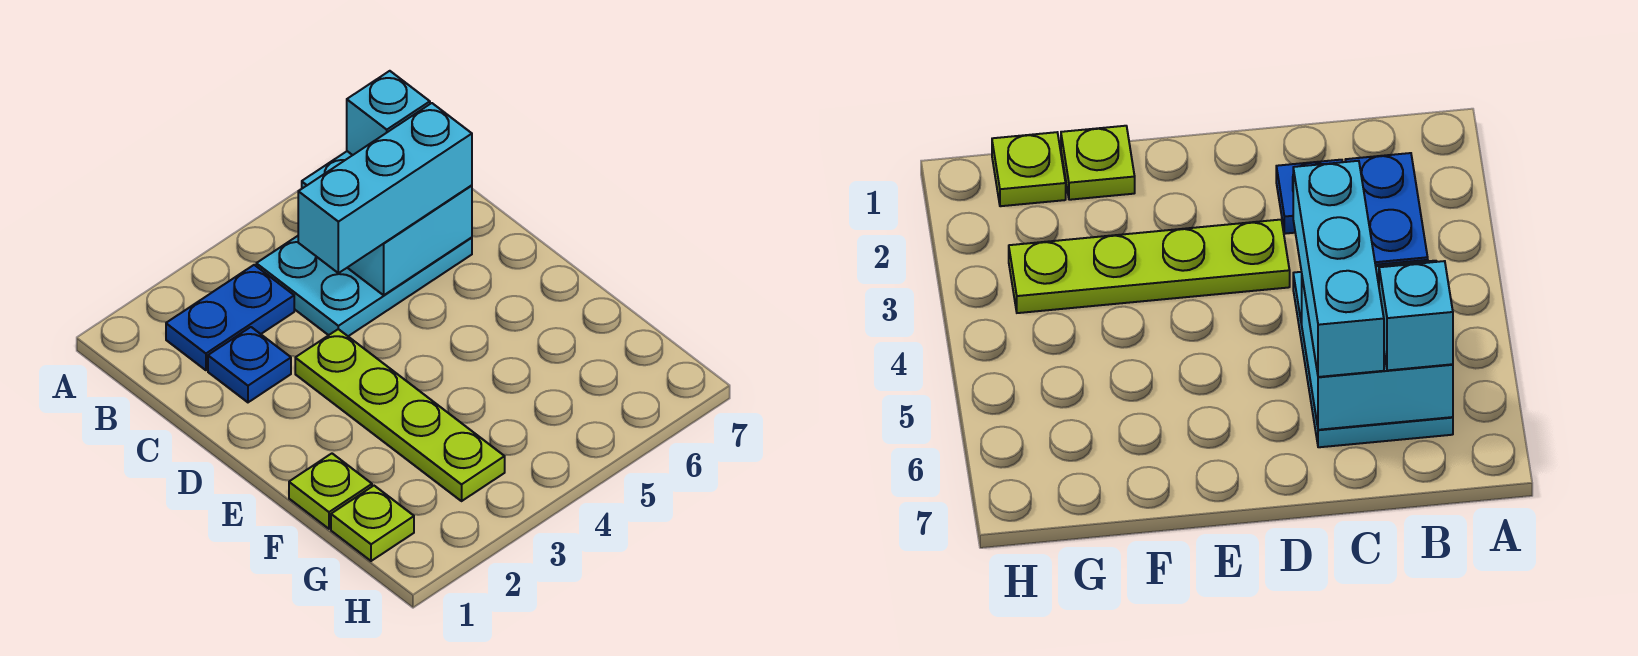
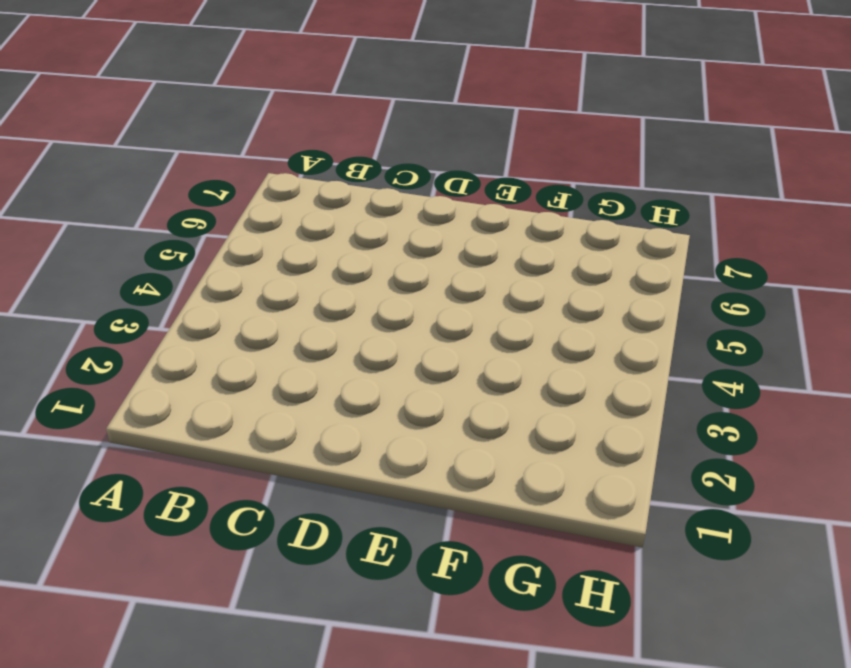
none -> blue 1x2 plate [166,265,294,370]
none -> cyan 2x3 plate [256,236,472,336]

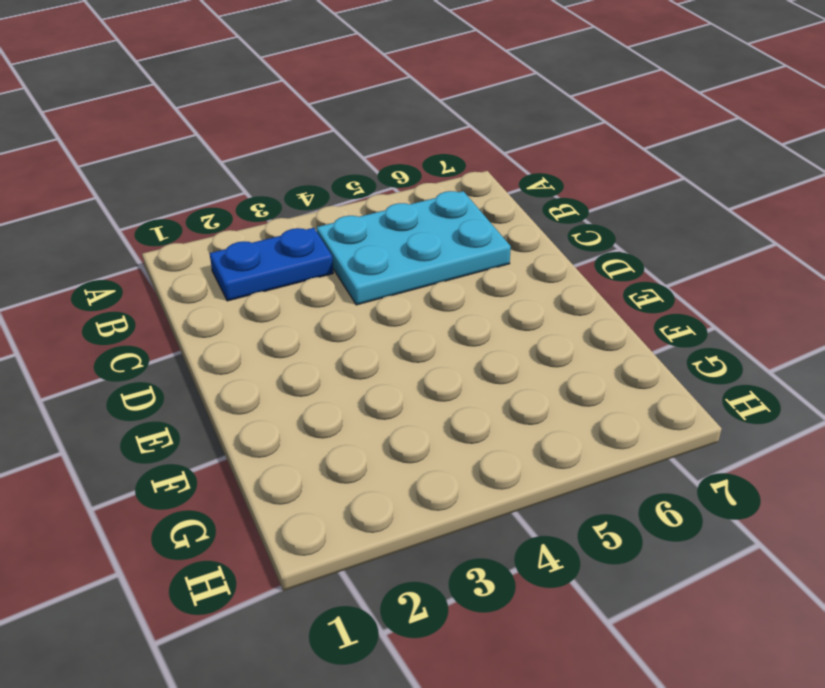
none -> blue 1x1 plate [208,327,291,402]
none -> lime 1x4 plate [295,329,505,501]

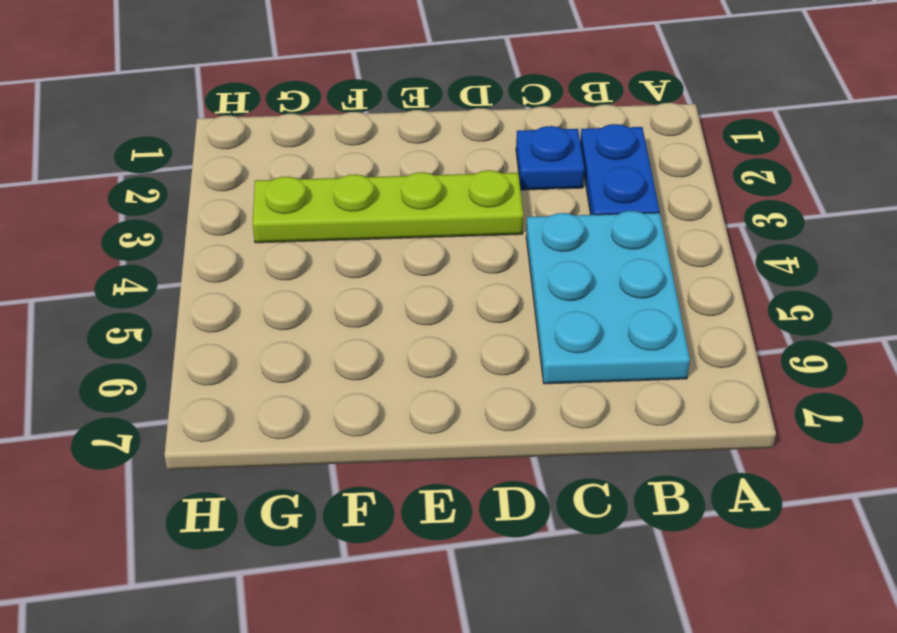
none -> lime 1x1 plate [289,454,372,529]
none -> lime 1x1 plate [331,486,414,561]

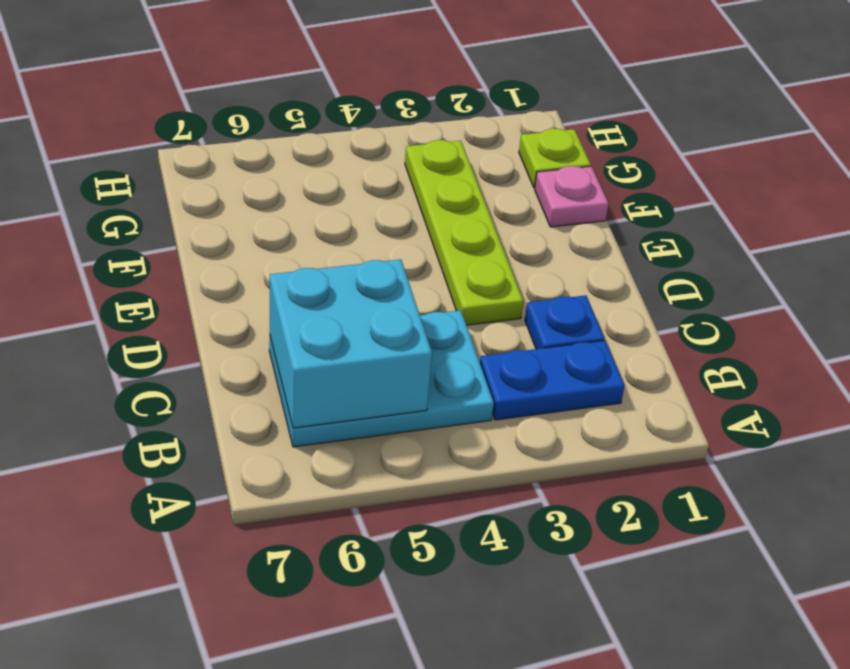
pink 1x1 plate [535,166,609,227] -> lime 1x1 plate [289,454,372,529]
none -> cyan 1x1 brick [347,71,430,155]
none -> cyan 1x3 brick [298,103,472,273]

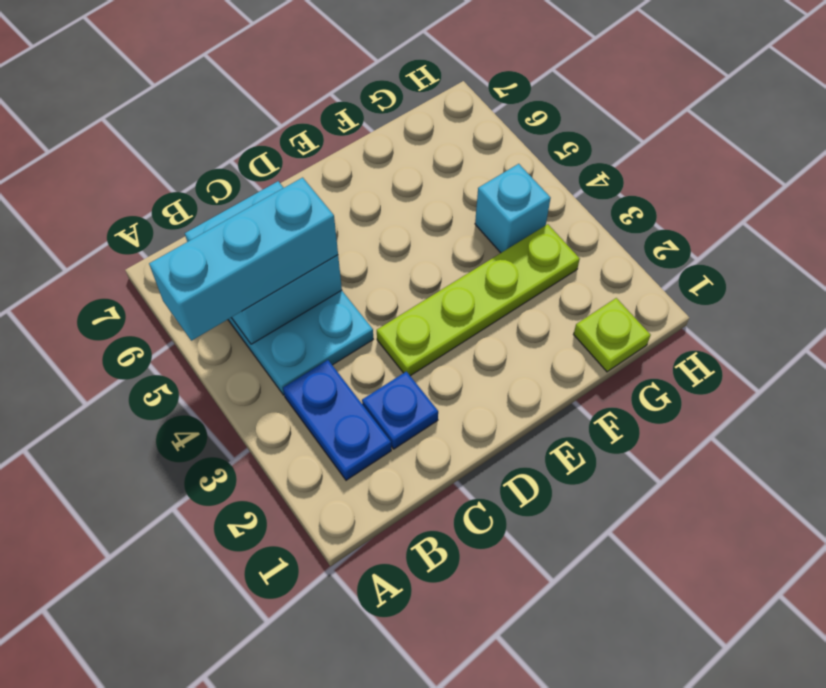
cyan 1x3 brick [149,178,338,341] -> cyan 1x3 brick turned to [298,103,472,273]
cyan 1x1 brick [475,164,551,253] -> cyan 1x1 brick moved to [347,71,430,155]
none -> lime 1x1 plate [289,454,372,529]

